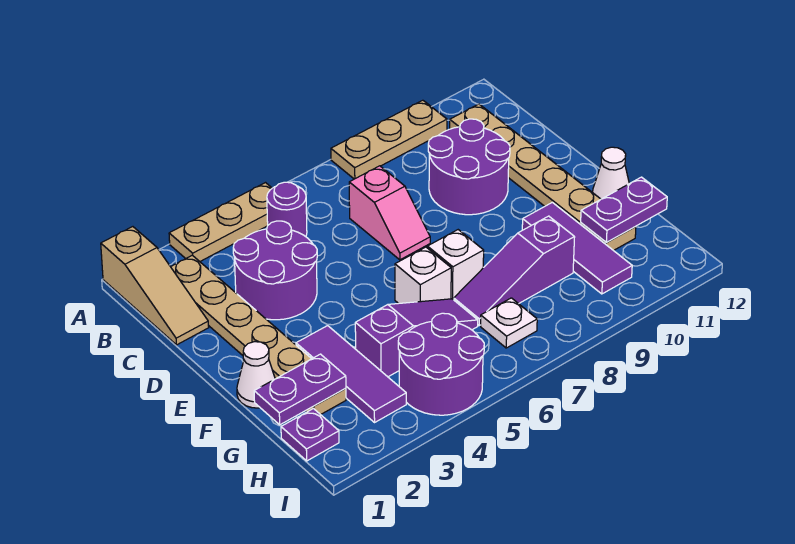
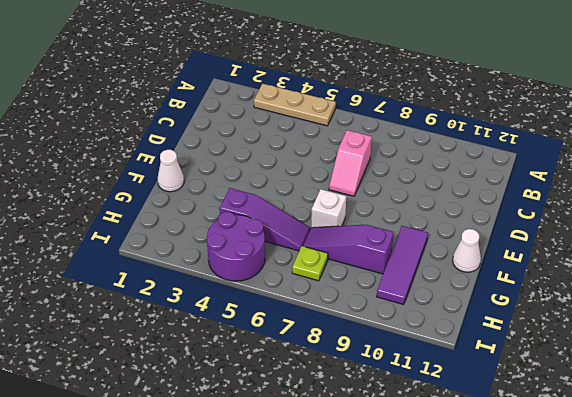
lime 1x1 plate [292,246,328,281] -> white 1x1 plate [481,298,537,348]
none -> tan 1x3 slope [101,227,209,345]
none -> tan 1x3 plate [331,100,447,179]
none -> tan 1x6 plate [171,255,346,415]

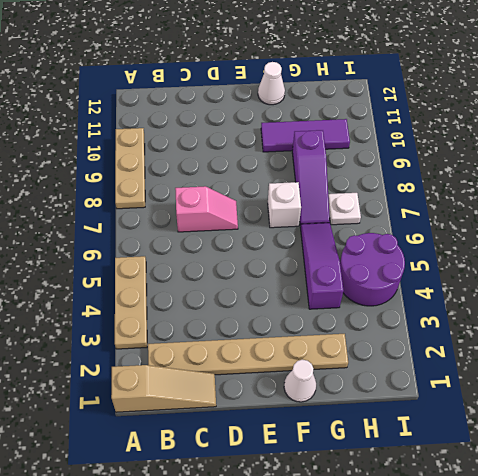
none -> purple 1x1 round brick [267,182,307,237]
none -> tan 1x6 plate [450,104,636,251]
none -> purple 2x2 round brick [233,221,317,320]

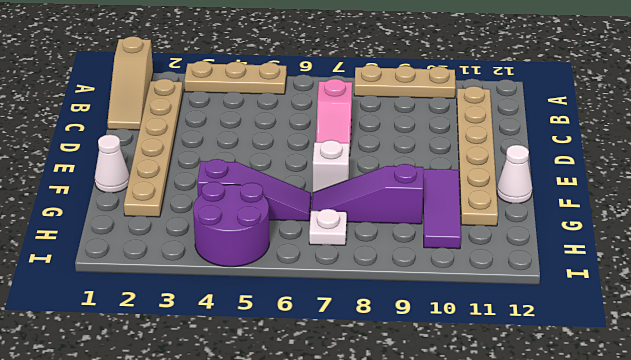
none -> purple 1x1 round brick [267,182,307,237]
none -> purple 2x2 round brick [233,221,317,320]
none -> purple 2x2 round brick [428,119,510,215]

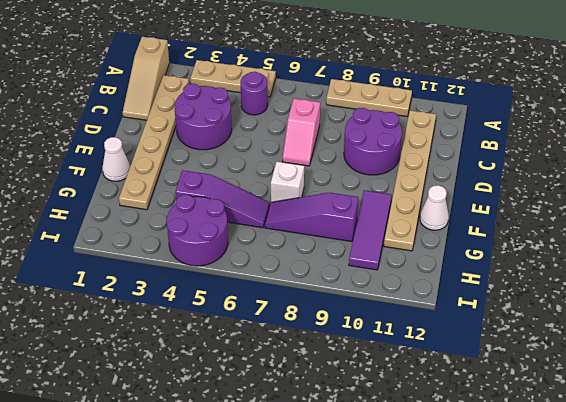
none -> purple 1x3 tile [296,326,406,422]
none -> white 1x1 brick [395,247,451,303]
none -> purple 1x1 plate [281,409,339,461]

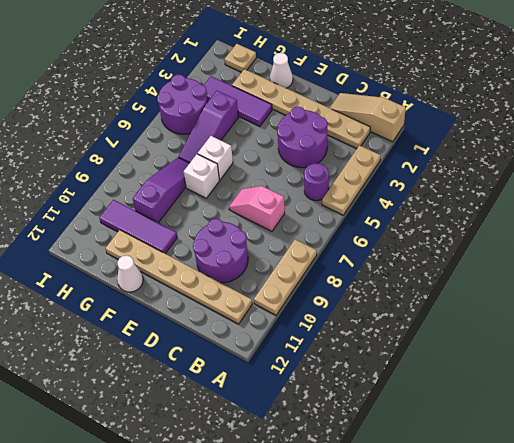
tan 1x1 plate [225,44,256,72] -> purple 1x1 plate [281,409,339,461]
none -> white 1x1 plate [481,298,537,348]
none -> purple 1x2 plate [254,354,346,425]
none -> purple 1x2 plate [581,177,667,243]

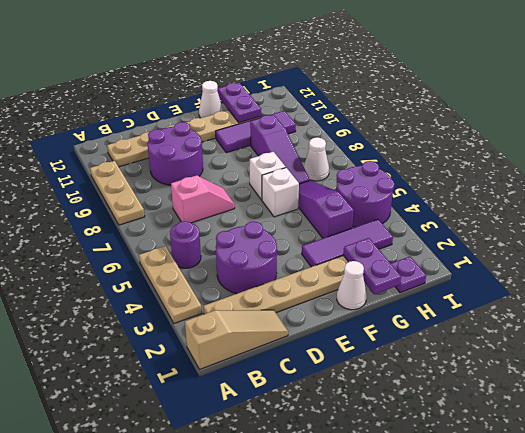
white 1x1 cone [304,137,329,181] -> white 1x1 plate [481,298,537,348]

